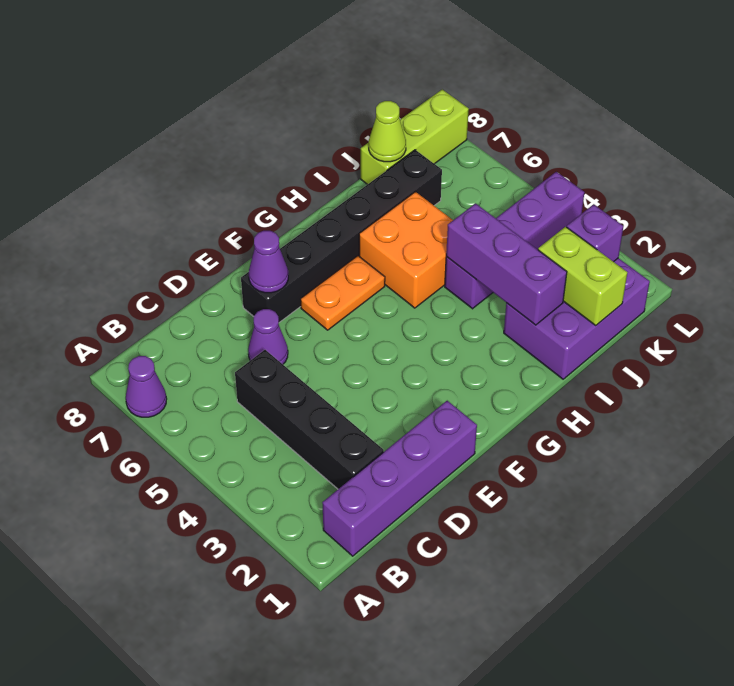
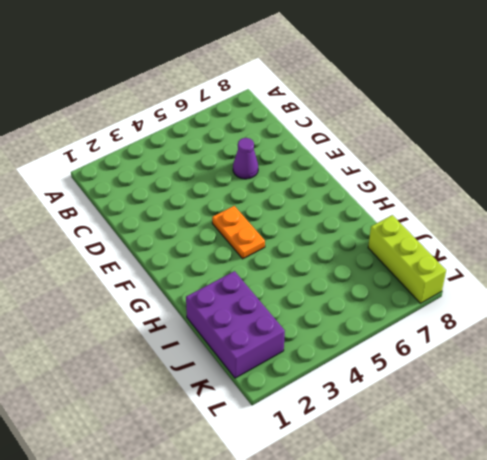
orange 1x2 plate [212,206,265,259] -> orange 1x2 plate moved to [301,256,385,330]
none -> purple 1x1 cone [126,356,167,417]
none -> purple 1x4 brick [322,401,477,556]
none -> black 1x4 brick [235,350,384,489]

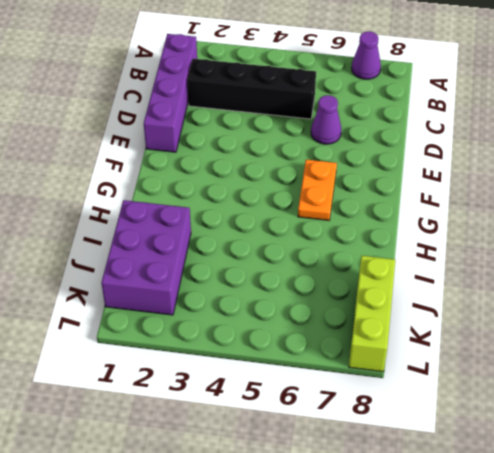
none -> black 1x6 brick [241,150,442,322]
none -> orange 2x2 brick [359,192,453,308]
none -> purple 1x4 brick [445,172,584,309]

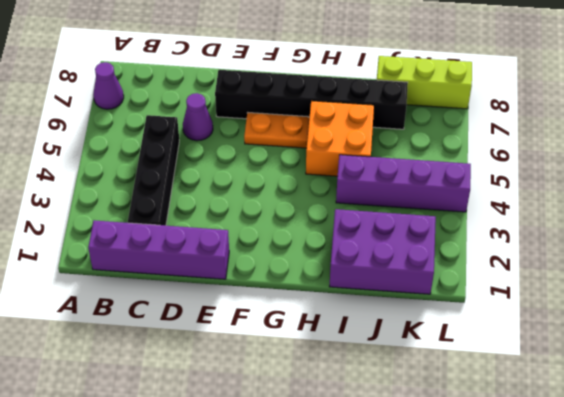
none -> purple 1x1 cone [249,231,288,293]
none -> purple 1x3 brick [446,203,567,325]
none -> lime 1x2 brick [538,227,627,325]

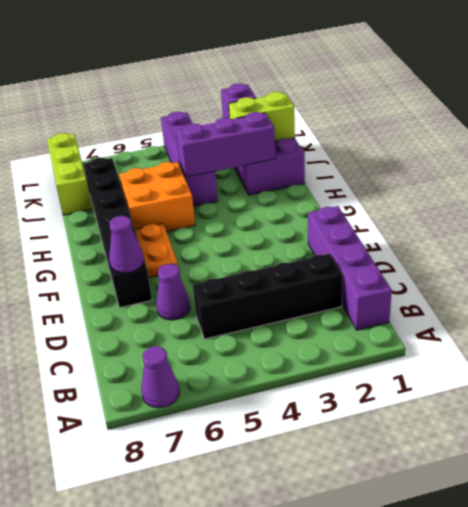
none -> lime 1x1 cone [369,101,406,162]

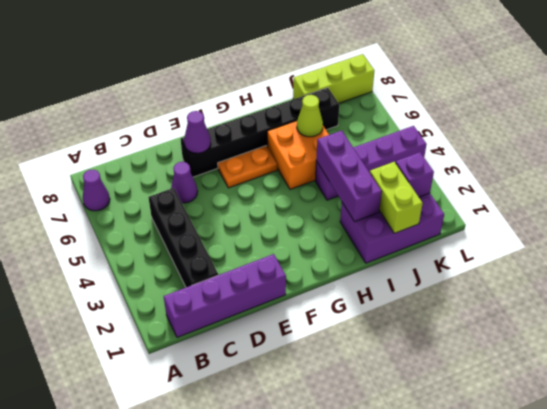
lime 1x1 cone [297,95,323,137] -> lime 1x1 cone moved to [369,101,406,162]

